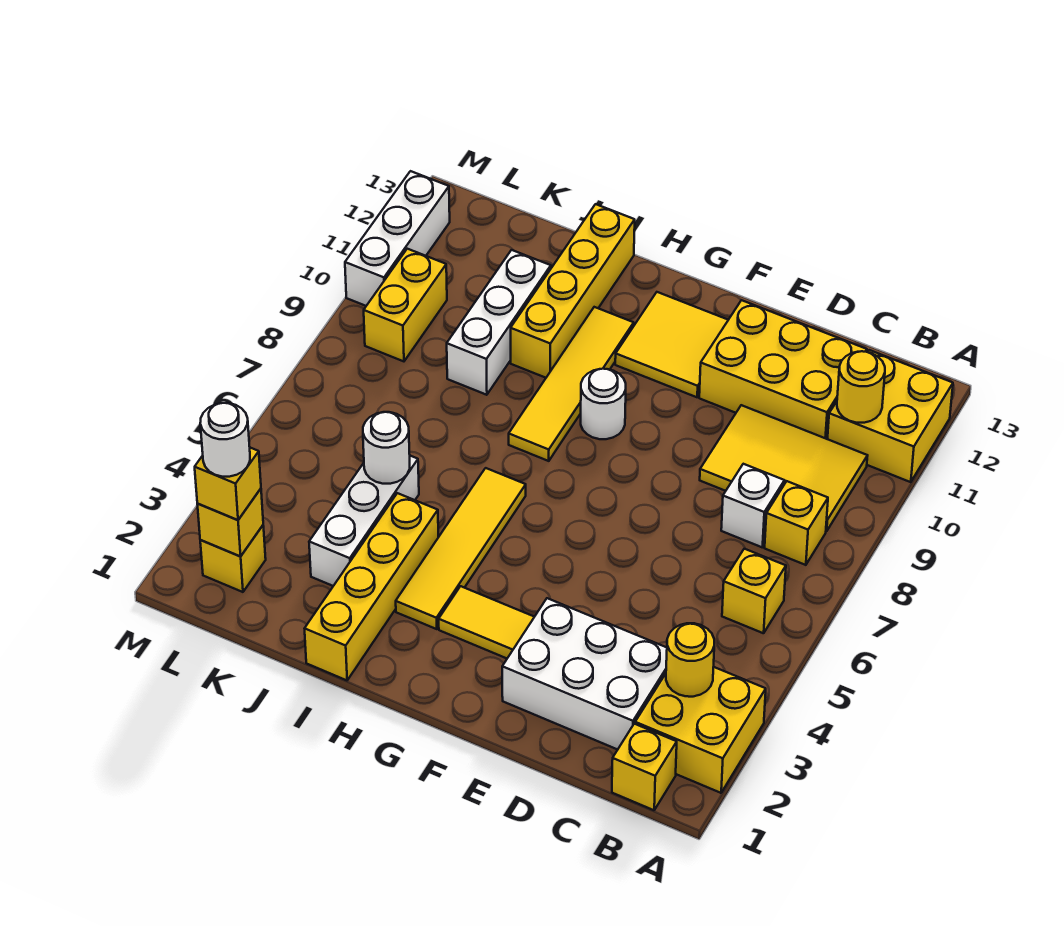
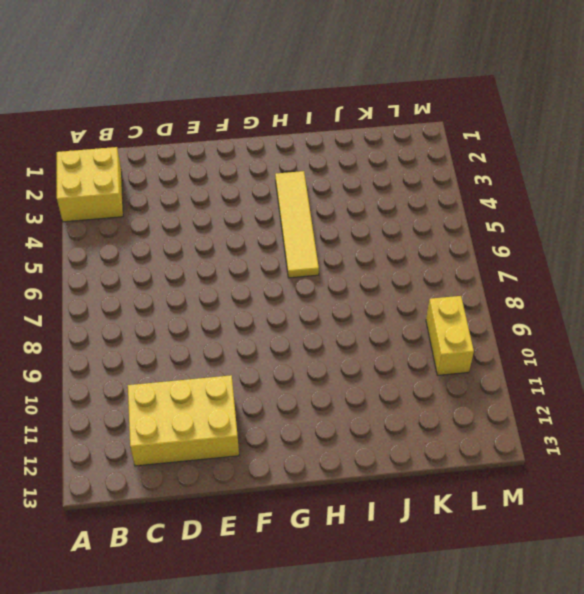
none -> yellow 2x2 brick [827,350,953,482]
none -> yellow 1x1 brick [612,724,677,810]
none -> yellow 1x1 brick [722,549,786,633]

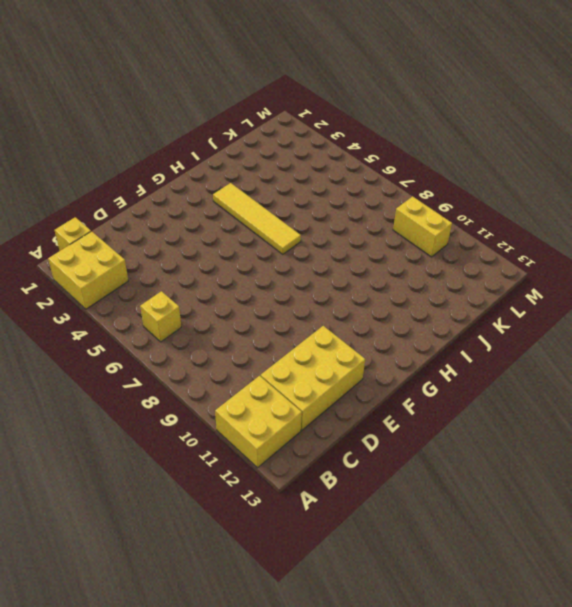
none -> yellow 1x1 brick [765,481,828,565]
none -> yellow 2x3 tile [700,405,868,531]
none -> white 2x3 brick [502,598,667,750]

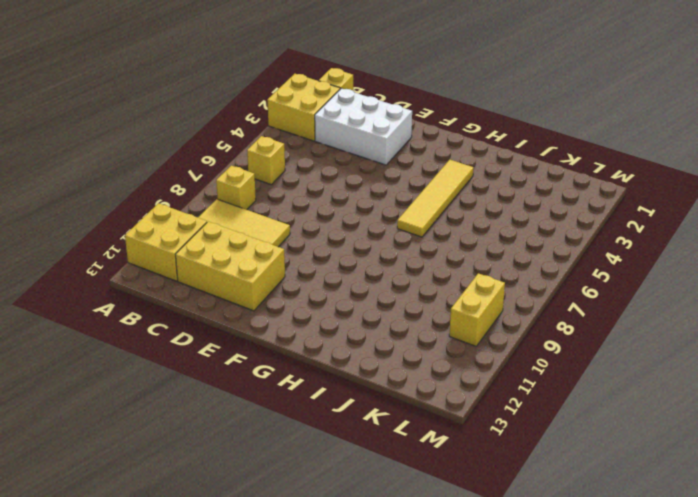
none -> white 1x1 brick [721,464,784,547]
none -> yellow 1x2 tile [439,586,534,658]
none -> yellow 2x2 tile [615,292,728,397]

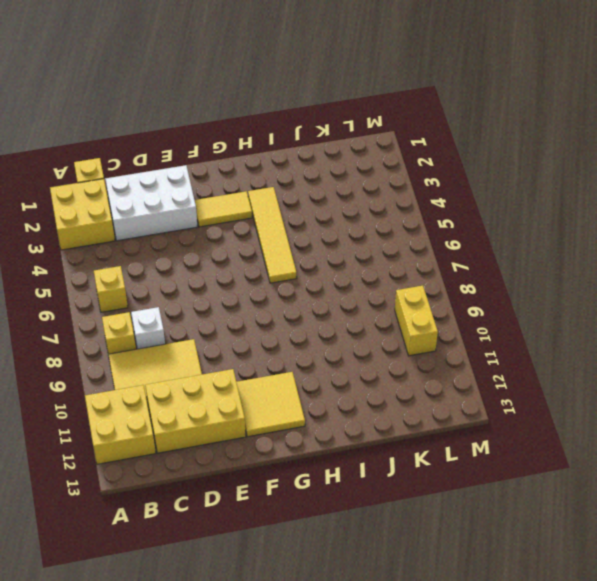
none -> white 1x1 round brick [581,369,626,439]
none -> yellow 1x4 tile [509,307,634,461]
none -> yellow 1x4 brick [305,493,438,680]

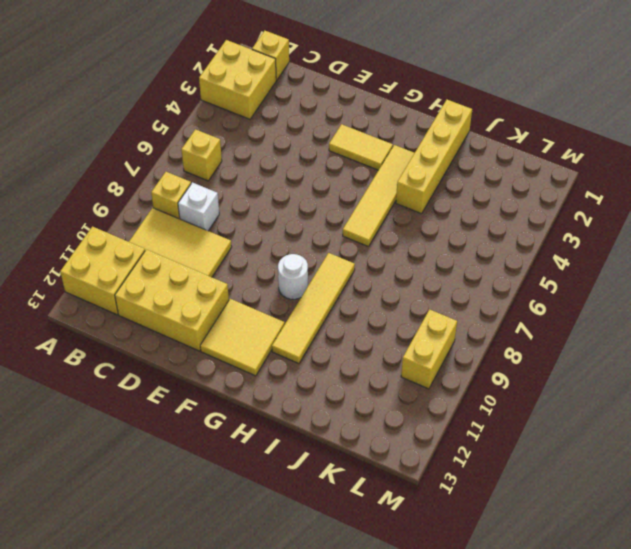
none -> white 2x3 brick [502,598,667,750]
none -> yellow 1x4 brick [511,204,635,378]
none -> white 1x3 brick [309,456,419,586]

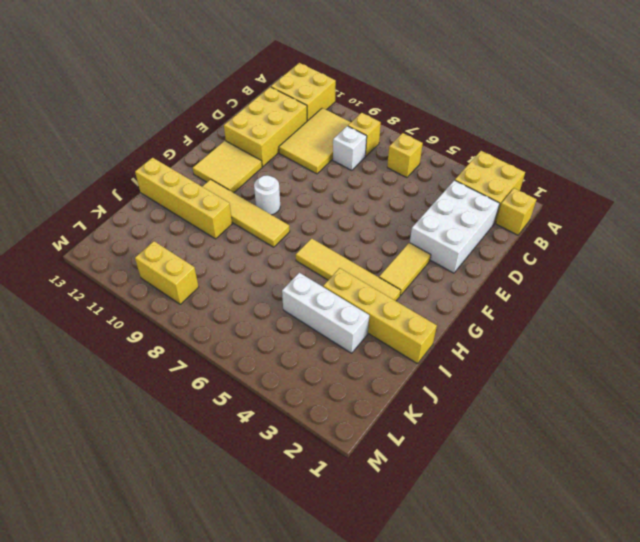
none -> white 1x3 brick [447,250,551,395]
none -> yellow 1x1 brick [200,526,266,592]
none -> white 1x3 brick [345,171,450,306]

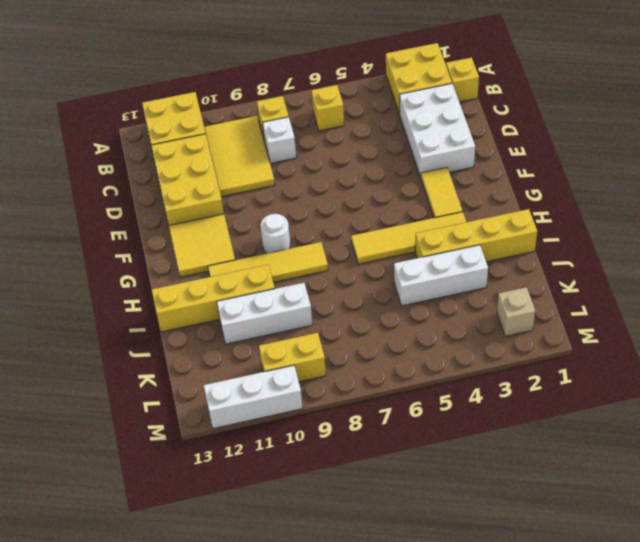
tan 1x1 brick [497,287,535,336] -> yellow 1x1 brick [200,526,266,592]
none -> yellow 1x1 round brick [666,623,714,697]
none -> yellow 1x1 round brick [837,351,885,423]
none -> white 1x1 round brick [363,412,410,484]

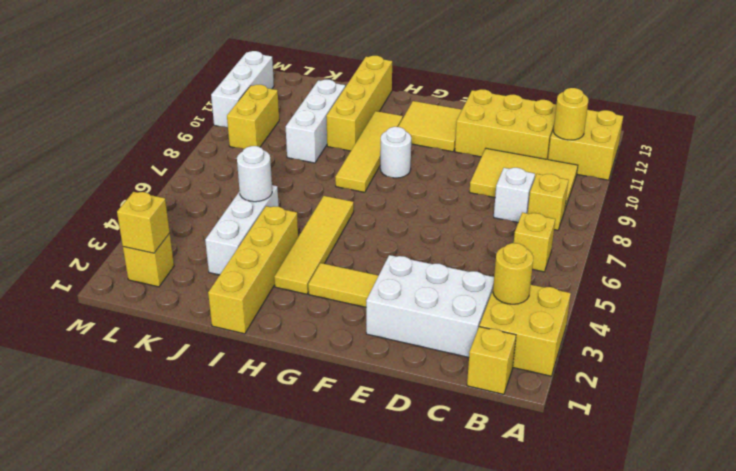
none -> yellow 1x1 brick [195,448,261,520]
none -> white 1x1 round brick [200,403,250,477]

